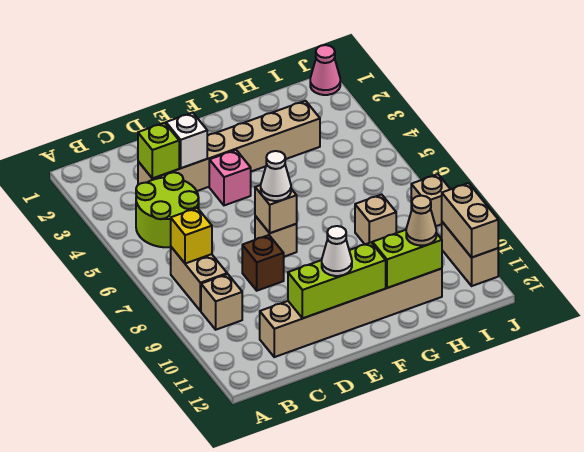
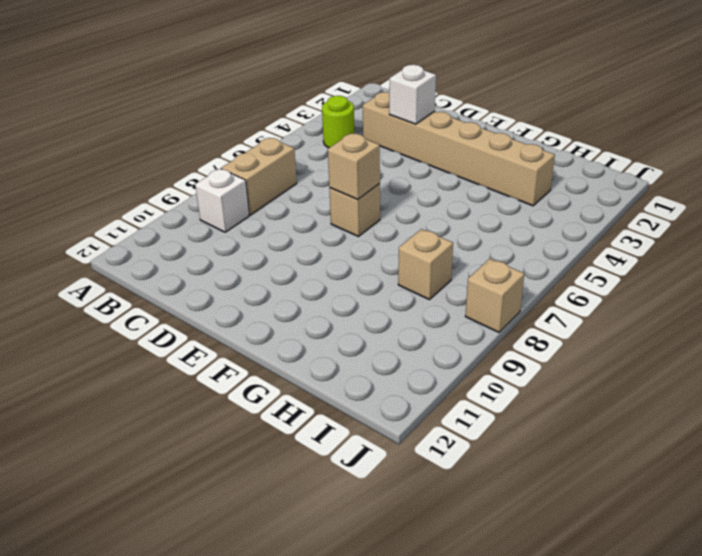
lime 1x1 round brick [322,96,354,148] -> lime 2x2 round brick [136,172,199,247]
white 1x1 brick [195,169,249,232] -> tan 1x1 brick [201,274,242,330]
none -> tan 1x6 brick [260,269,442,357]
none -> brown 1x1 brick [242,235,284,291]
none -> pink 1x1 brick [209,150,251,205]

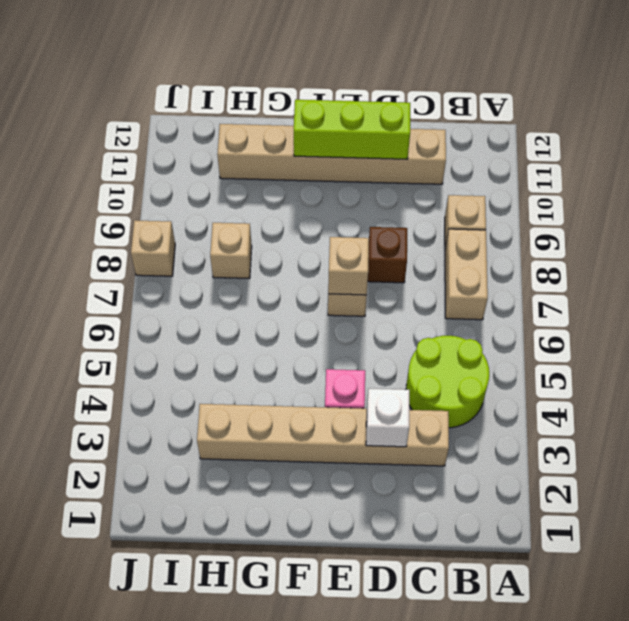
none -> pink 1x1 cone [310,45,340,95]
none -> tan 1x2 brick [442,222,498,286]
none -> yellow 1x1 brick [171,208,212,264]

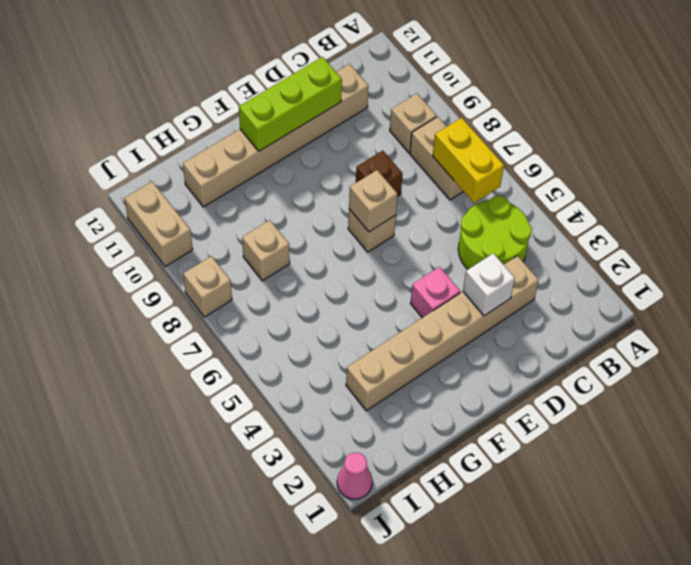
yellow 1x2 brick [433,118,504,203] -> yellow 1x1 brick [171,208,212,264]
none -> lime 1x1 brick [138,123,179,178]
none -> lime 1x2 brick [372,230,442,288]
none -> tan 1x2 brick [442,183,498,257]

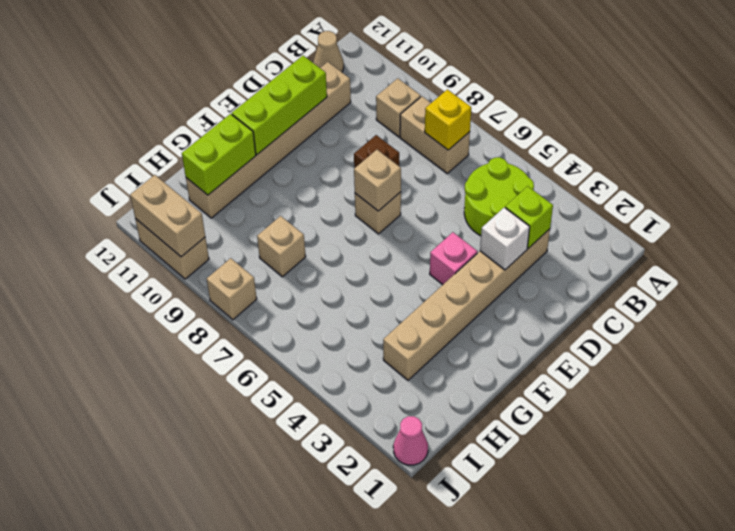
tan 1x1 cone [313,31,344,72] -> tan 1x1 cone moved to [406,196,436,245]
none -> white 1x1 cone [261,151,291,201]
none -> white 1x1 cone [322,226,352,276]

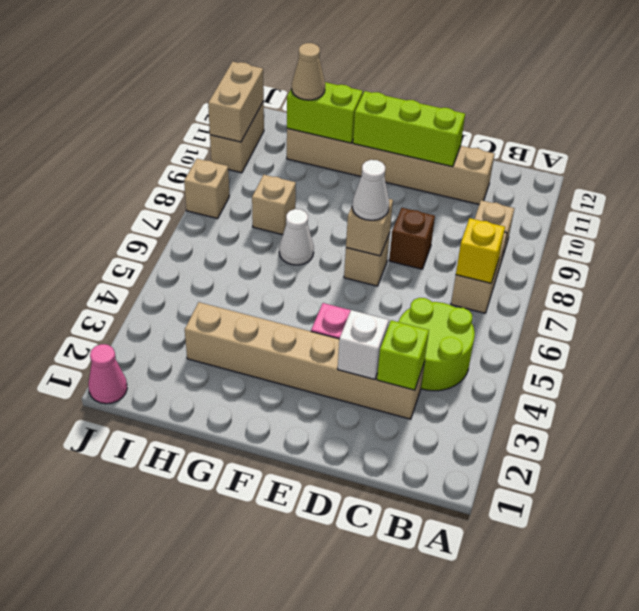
white 1x1 cone [279,209,314,265] -> white 1x1 cone moved to [322,226,352,276]

